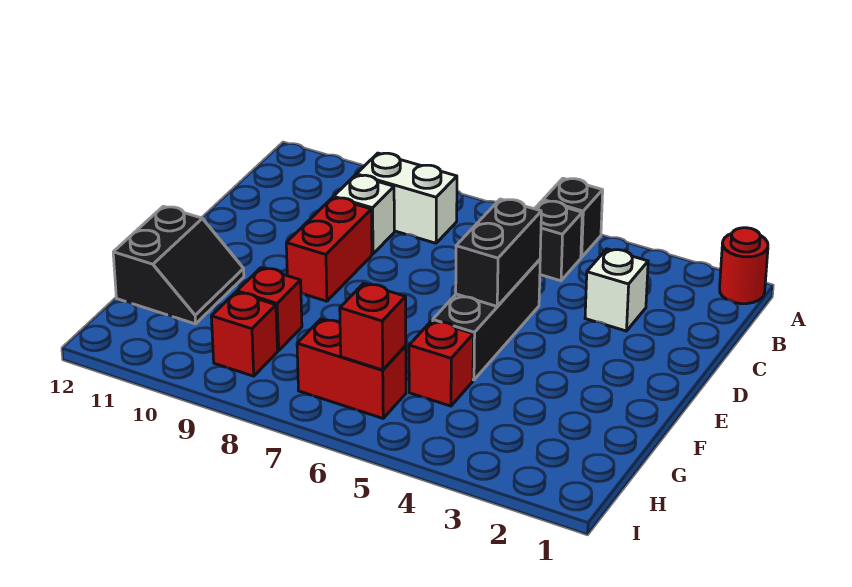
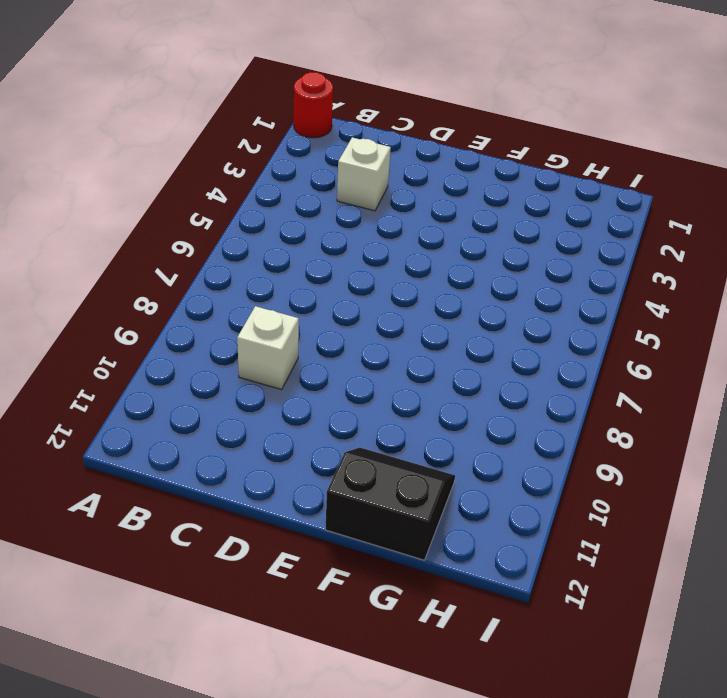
none -> black 1x1 brick [543,178,603,257]
none -> black 1x1 brick [535,201,582,281]
none -> white 1x2 brick [356,153,457,243]

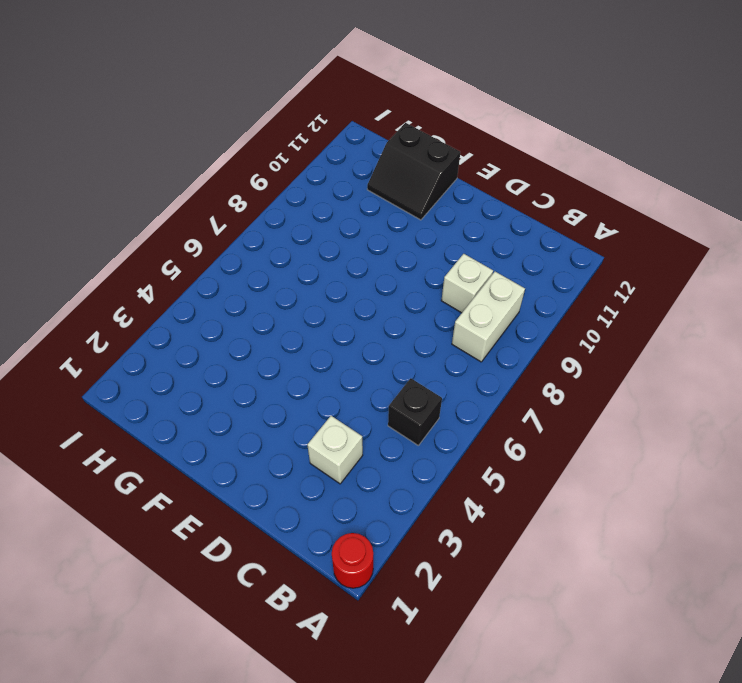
none -> black 1x1 brick [543,178,603,257]
none -> black 1x3 brick [433,260,540,380]
none -> red 1x2 brick [286,198,372,301]

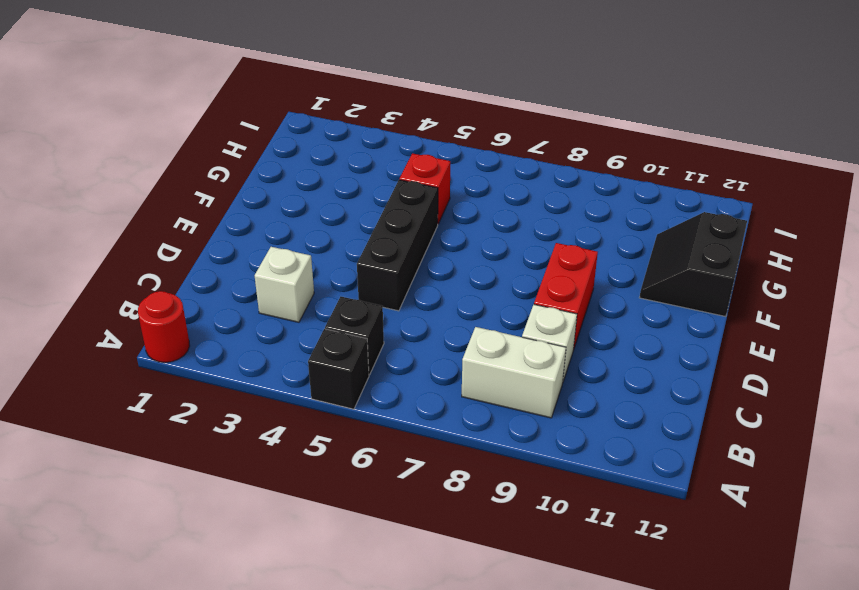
none -> red 1x1 brick [237,268,302,351]
none -> red 1x2 brick [297,319,406,418]
none -> red 1x1 brick [211,292,278,376]

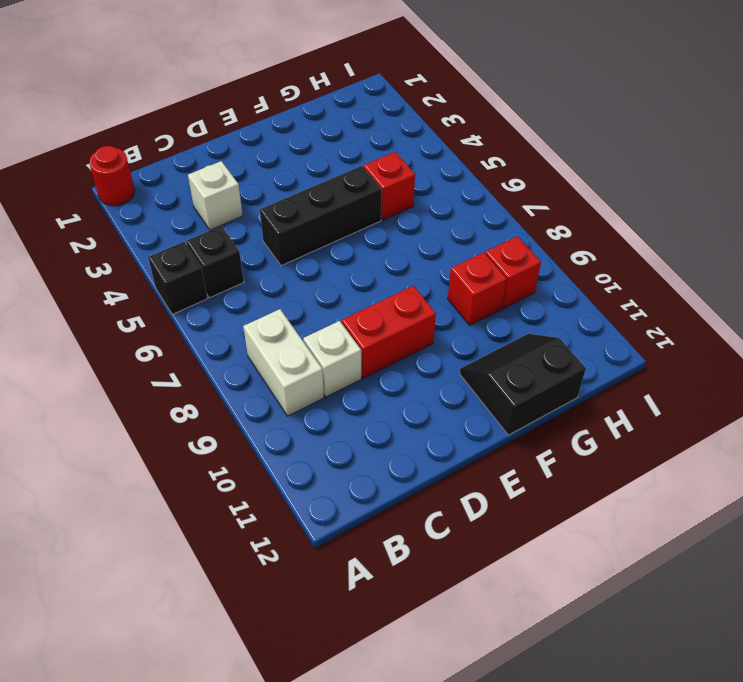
none -> red 1x2 brick [297,319,406,418]
none -> black 1x2 brick [456,199,541,306]
none -> red 1x1 brick [340,284,406,370]

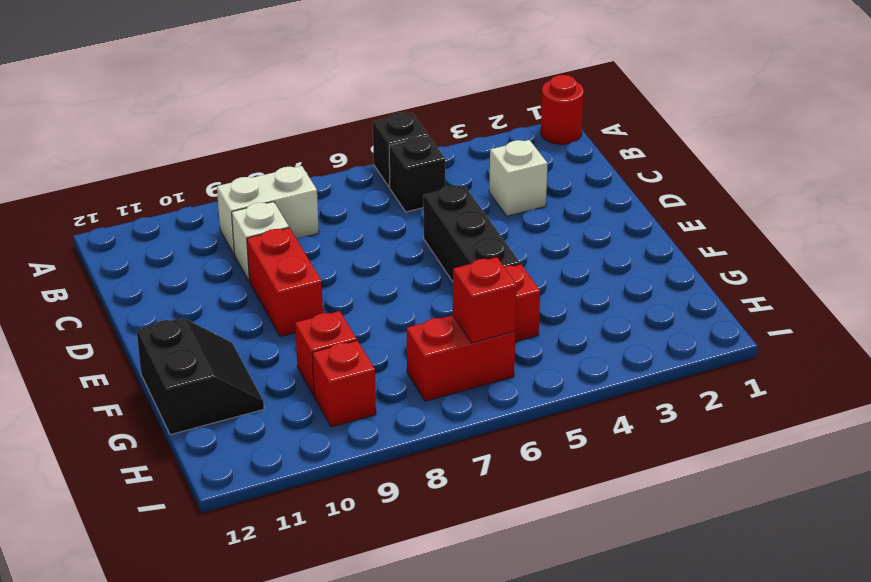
none -> black 1x2 brick [456,199,541,306]

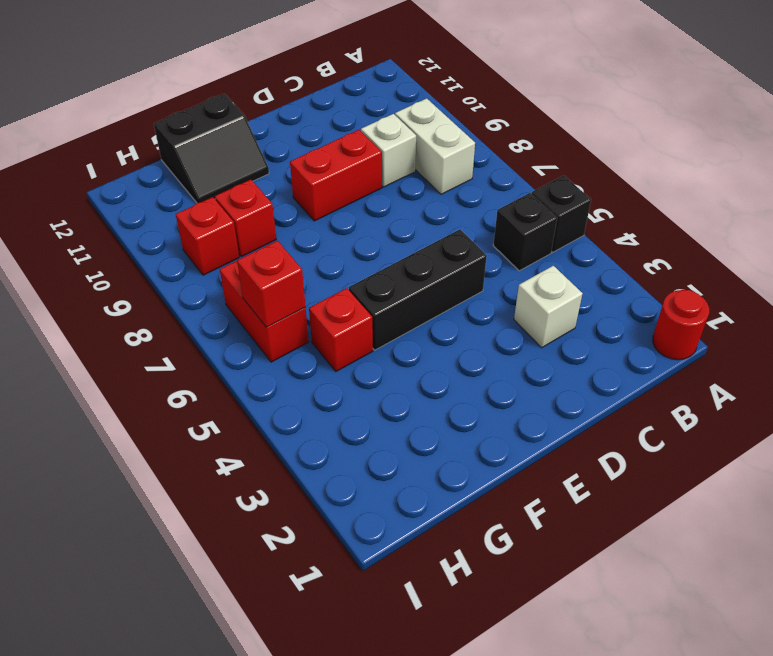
none -> black 1x2 brick [456,199,541,306]

